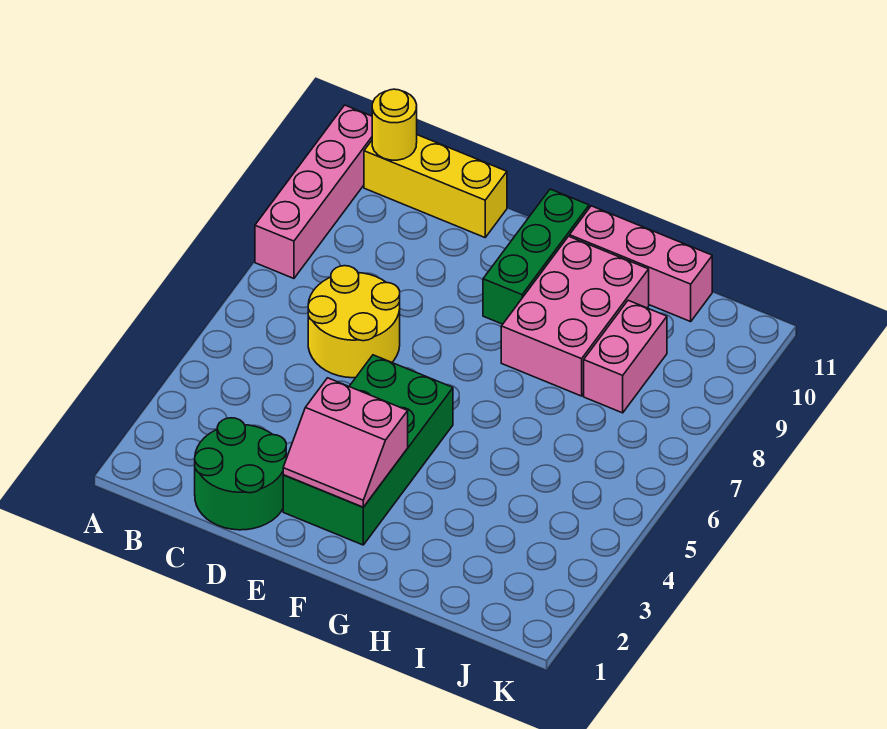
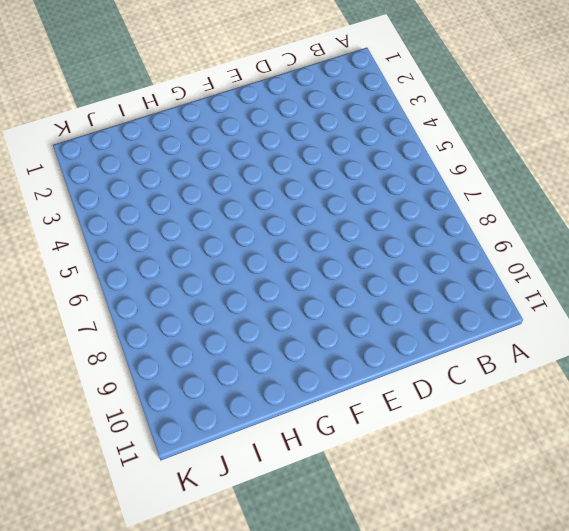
none -> pink 1x4 brick [255,105,372,278]
none -> yellow 1x3 brick [364,135,507,237]

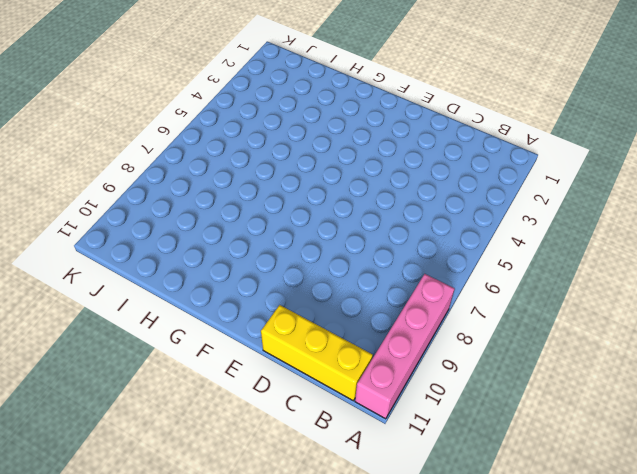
none -> green 2x2 round brick [195,418,286,530]
none -> yellow 2x2 round brick [308,266,400,378]

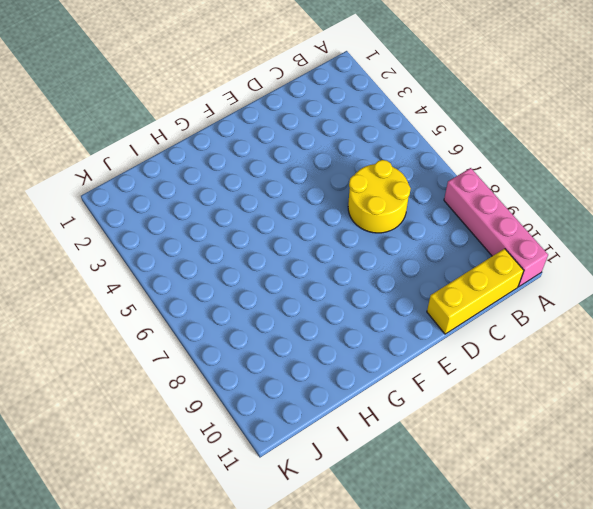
none -> green 2x2 round brick [195,418,286,530]
none -> green 2x4 brick [283,355,453,545]

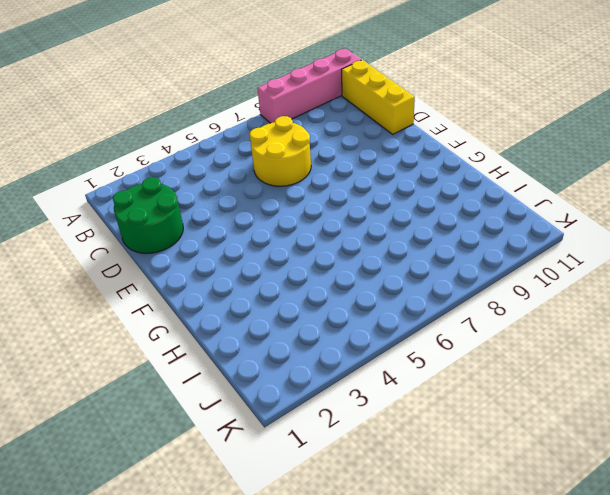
none -> green 2x4 brick [283,355,453,545]
none -> green 1x3 brick [483,189,589,324]

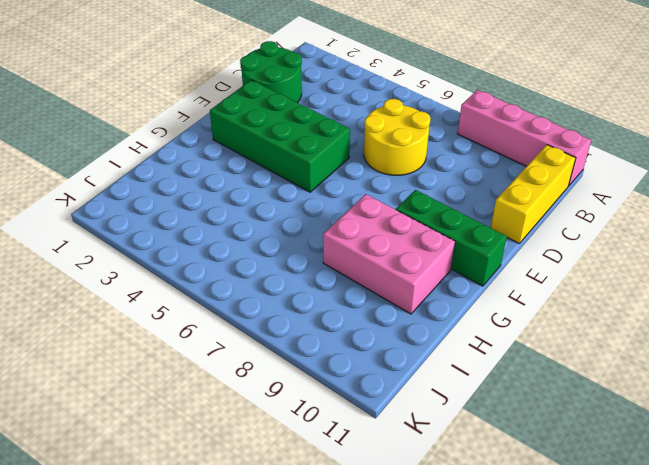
none -> pink 1x3 brick [570,206,712,322]
none -> pink 1x2 brick [584,300,667,413]

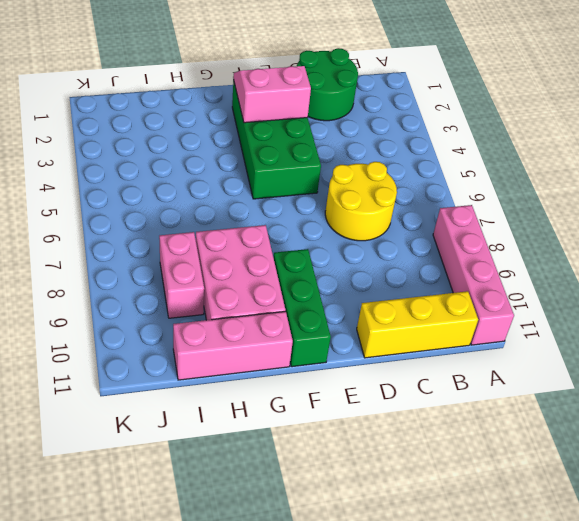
none -> yellow 1x1 round brick [372,89,417,160]

